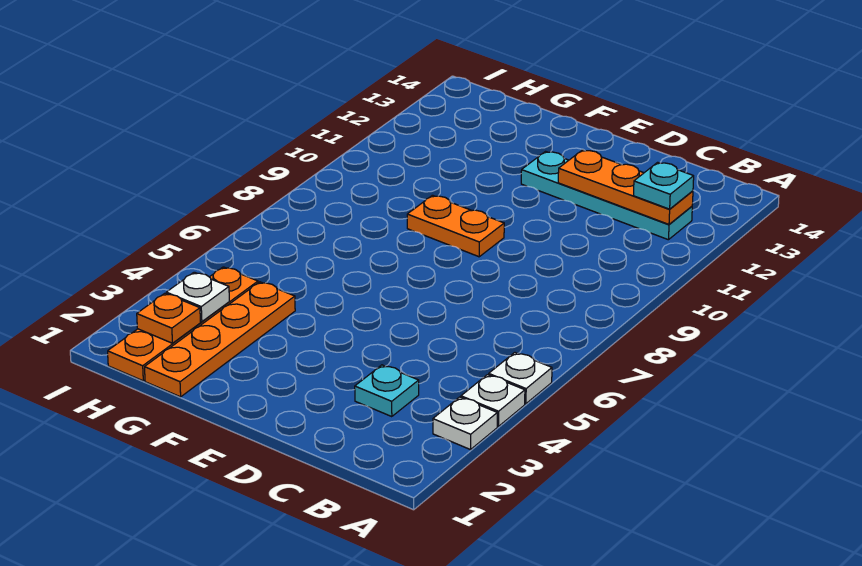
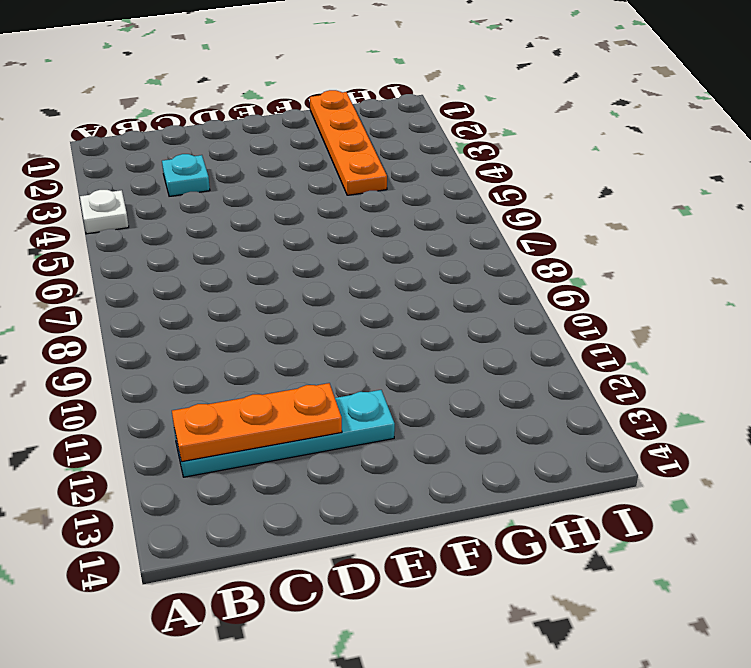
none -> white 1x1 plate [433,397,497,450]
none -> white 1x1 plate [489,353,552,404]
none -> orange 1x2 plate [407,195,504,257]

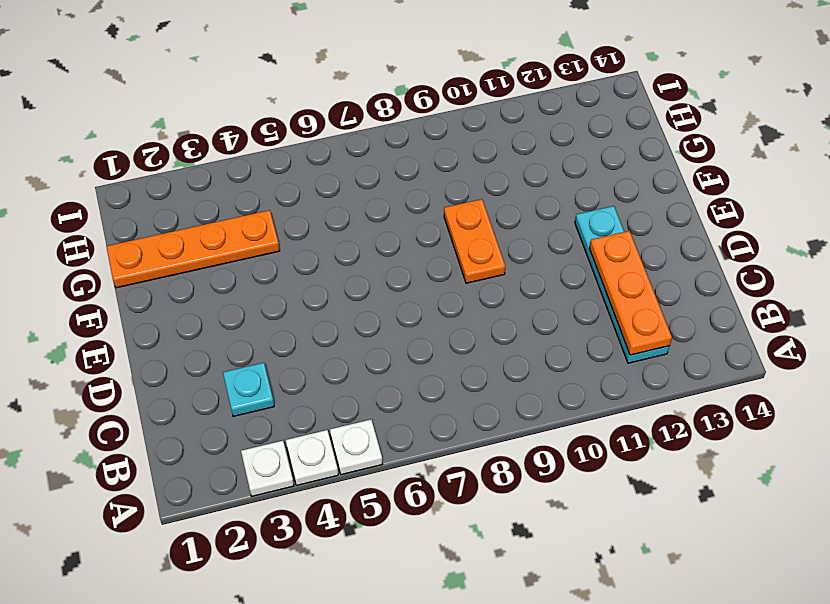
none -> orange 1x4 plate [108,267,258,381]
none -> orange 1x1 plate [137,293,200,343]
none -> white 1x1 plate [166,272,229,322]

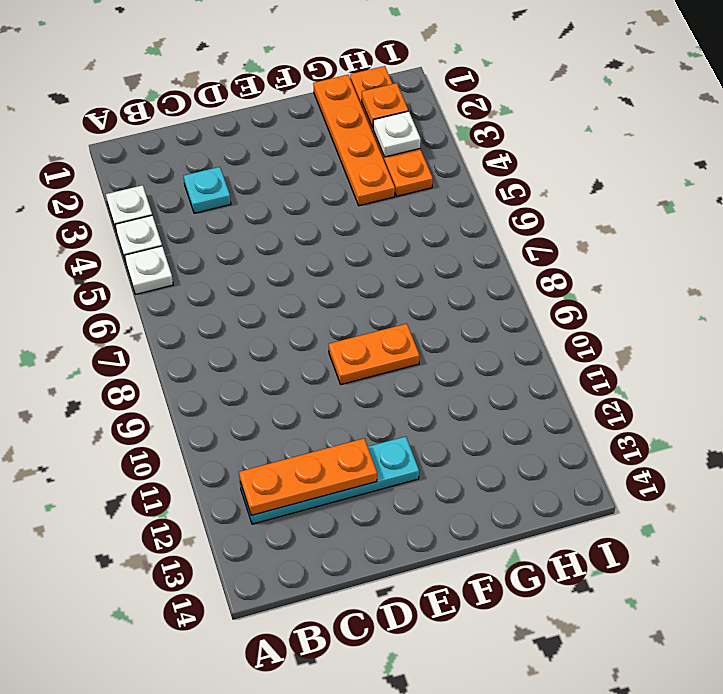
none -> cyan 1x1 plate [633,162,694,209]

